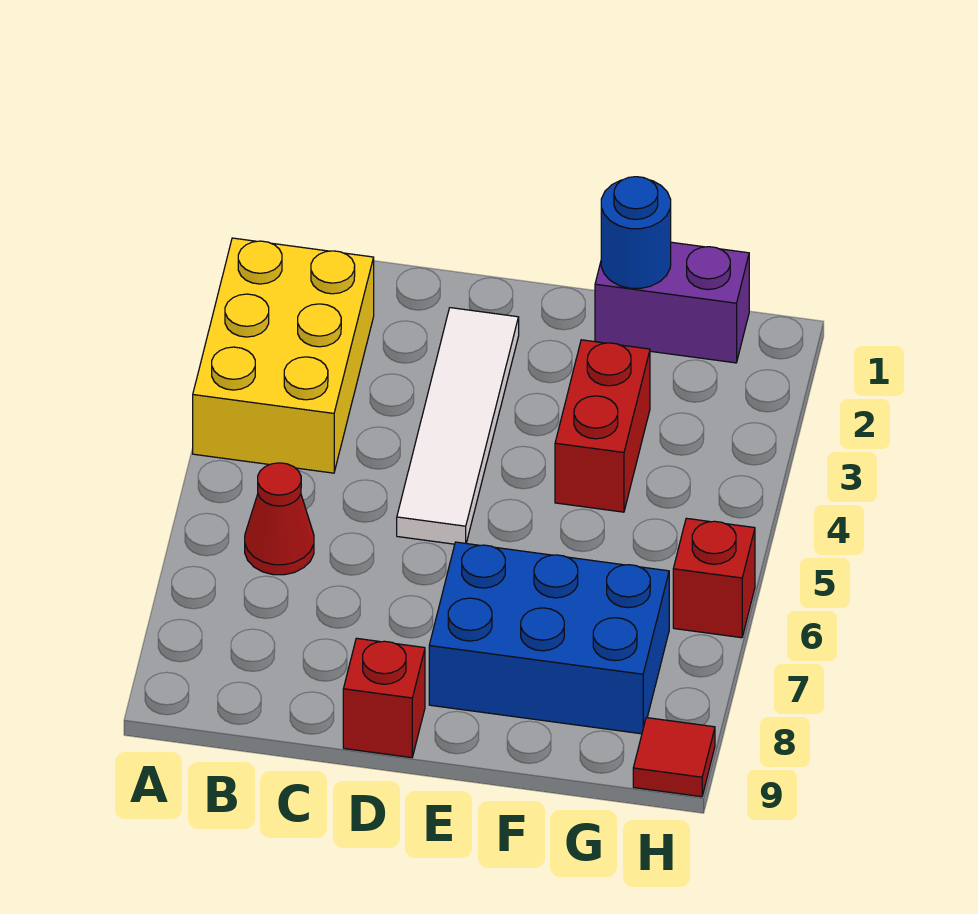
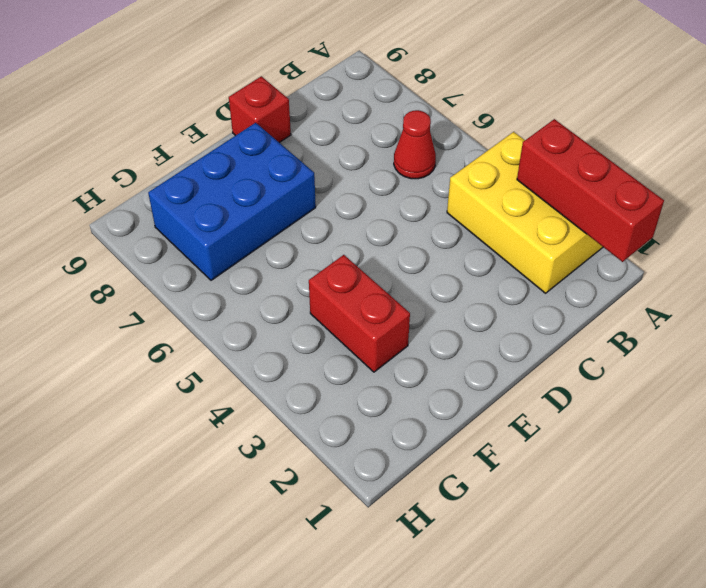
red 1x3 brick [517,119,664,262] -> none
none -> white 1x4 tile [397,308,519,544]
none -> purple 1x2 brick [595,242,749,363]

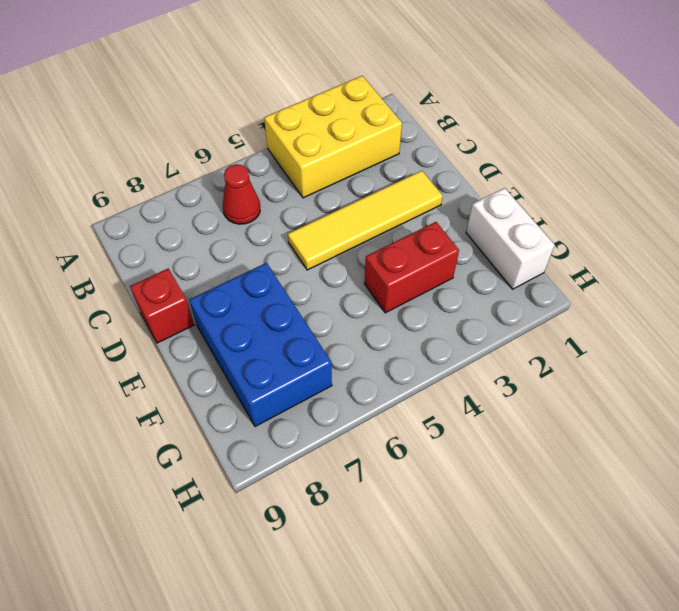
yellow 1x4 tile [288,171,443,270] -> white 1x4 tile [397,308,519,544]
white 1x2 brick [466,188,555,289] -> purple 1x2 brick [595,242,749,363]
none -> red 1x1 brick [673,518,755,638]
none -> red 1x1 tile [633,718,715,797]

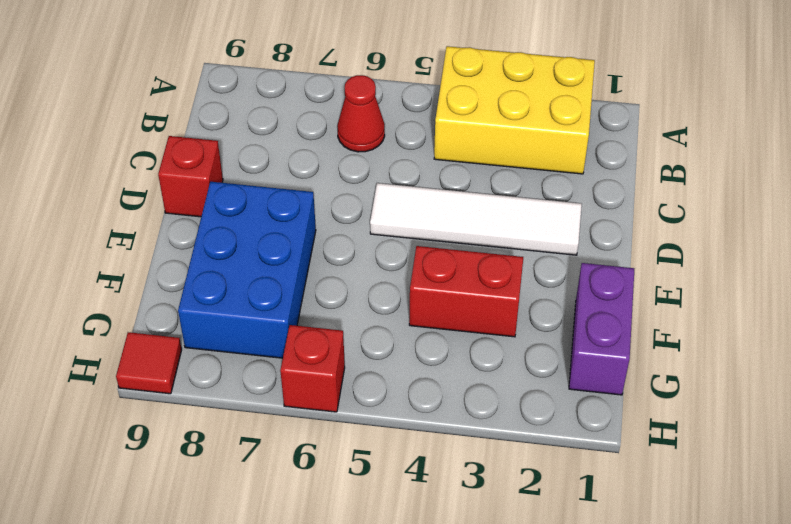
none -> blue 1x1 round brick [601,177,671,288]

